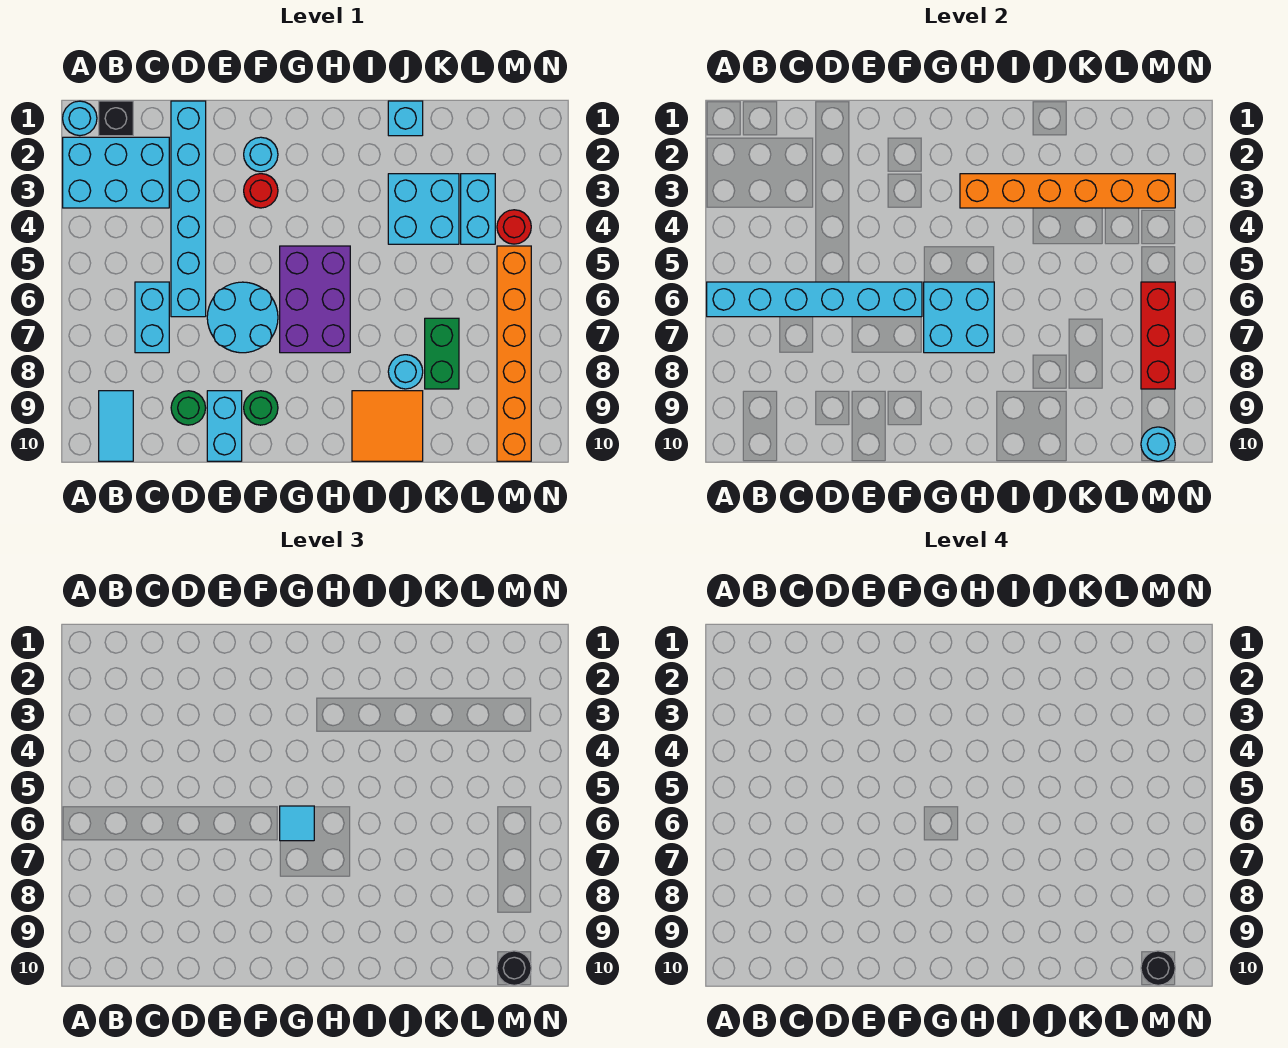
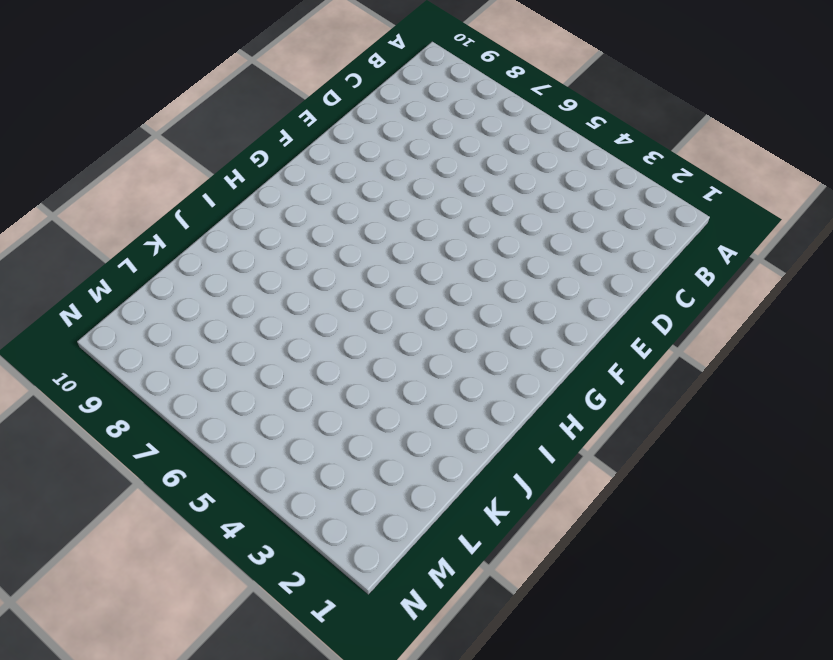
none -> cyan 1x1 round brick [63,101,97,136]
none -> cyan 2x3 brick [63,137,169,208]
none -> black 1x1 brick [99,101,133,136]

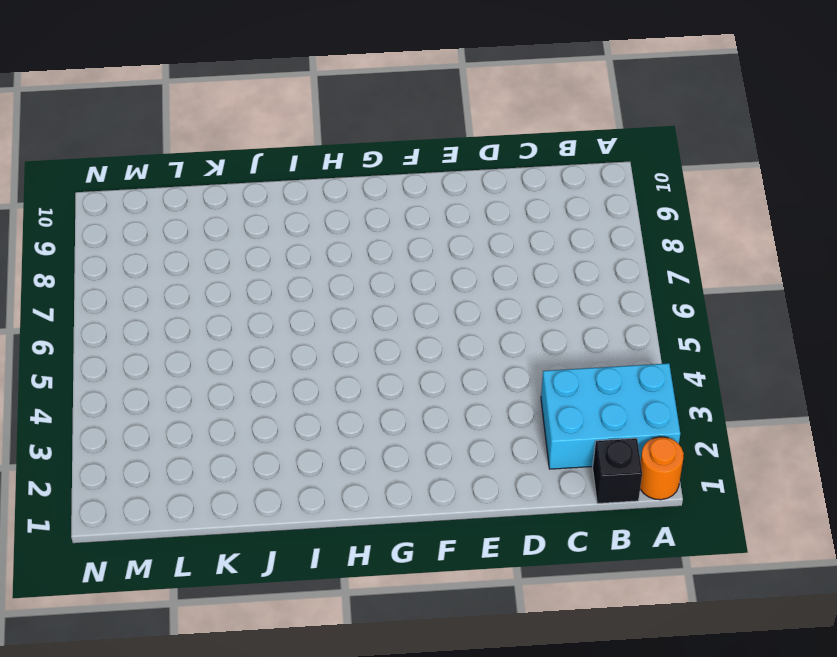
orange 1x1 round brick [640,437,684,500] -> cyan 1x1 round brick [63,101,97,136]
none -> cyan 1x2 tile [99,391,133,461]
none -> cyan 1x2 brick [135,282,169,353]
none -> cyan 1x6 brick [171,101,206,317]

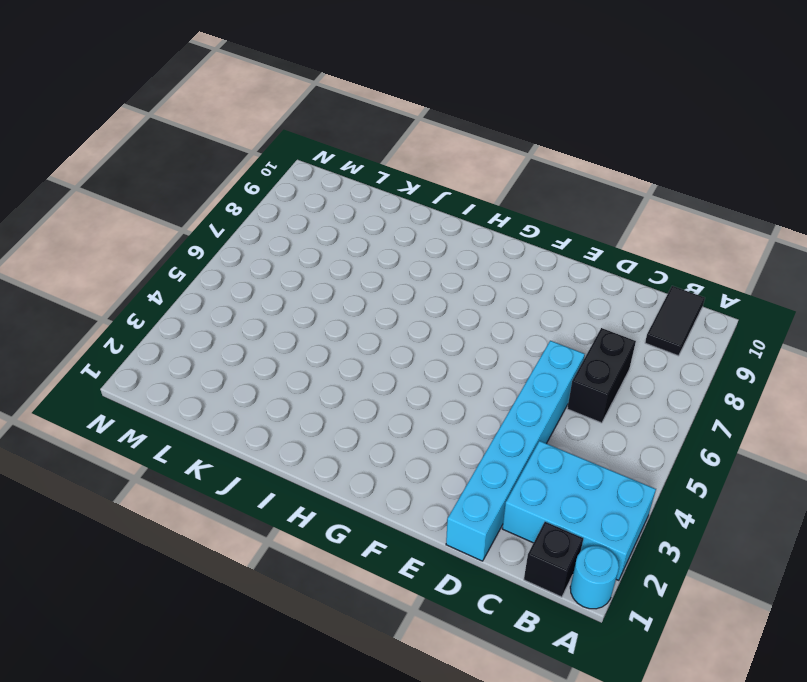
black 1x2 tile [645,286,705,356] -> cyan 1x2 tile [99,391,133,461]
black 1x2 brick [567,328,636,423] -> cyan 1x2 brick [135,282,169,353]
none -> green 1x1 round brick [171,391,206,425]
none -> cyan 2x2 round brick [207,282,278,353]
none -> cyan 1x2 brick [207,391,242,461]

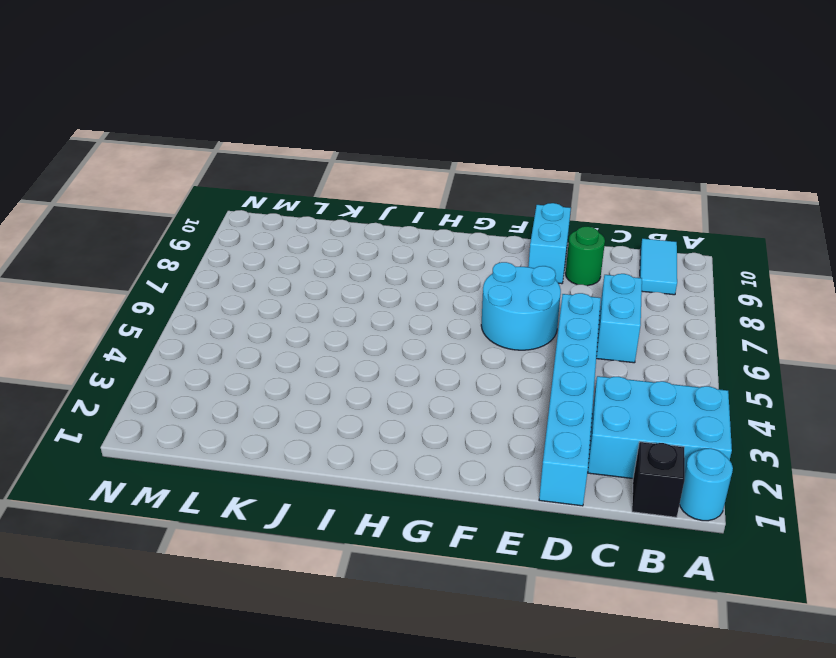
none -> cyan 1x1 round brick [244,137,278,172]
none -> red 1x1 round brick [244,174,278,208]
none -> green 1x1 round brick [244,391,278,425]

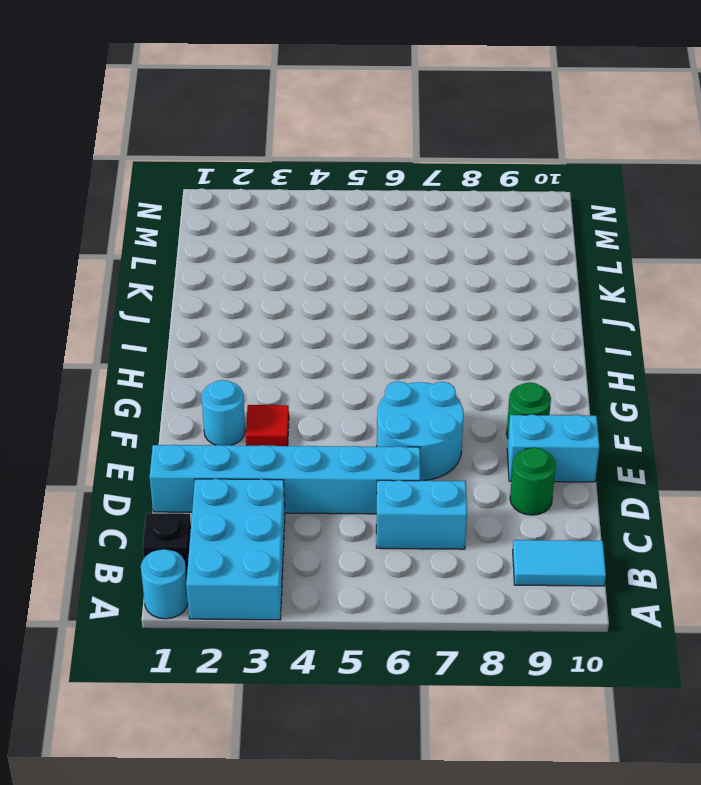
red 1x1 tile [246,405,289,446] -> red 1x1 round brick [244,174,278,208]
none -> purple 2x3 brick [280,246,350,353]
none -> orange 2x2 tile [352,391,423,461]
none -> cyan 1x1 brick [388,101,423,136]

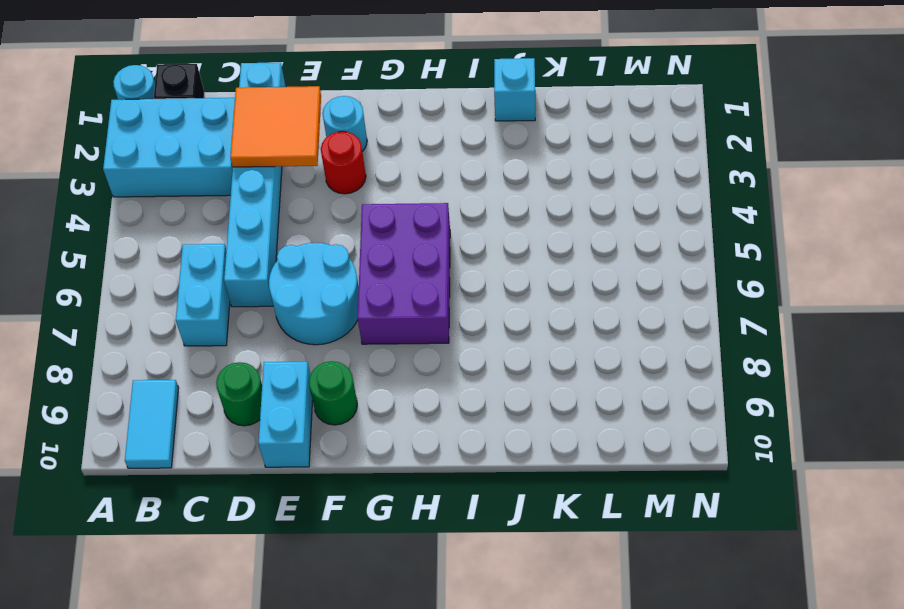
orange 2x2 tile [230,86,321,167] -> orange 2x2 tile moved to [352,391,423,461]
none -> cyan 2x2 brick [388,174,459,244]
none -> cyan 1x1 round brick [388,355,423,389]
none -> green 1x2 brick [425,318,459,389]

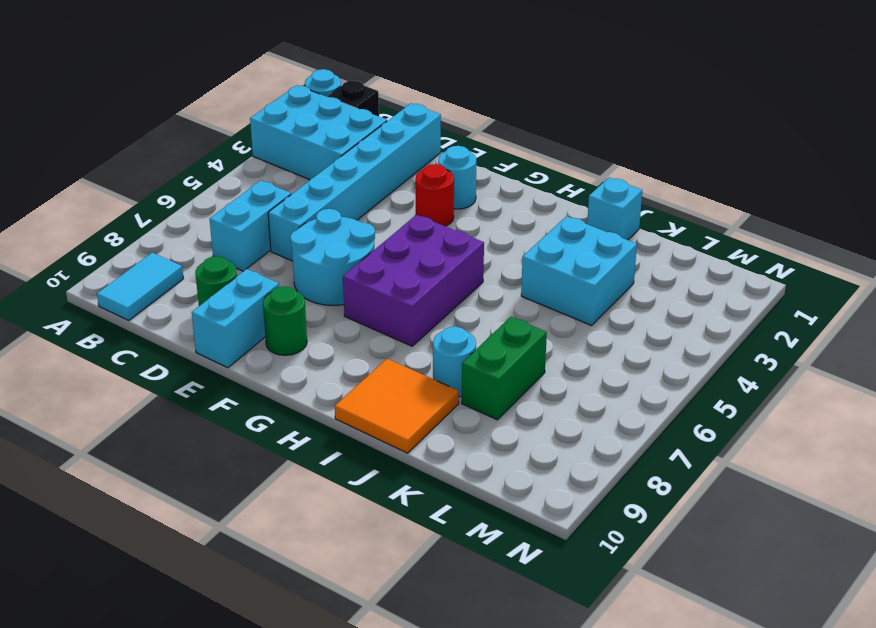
none -> cyan 1x2 brick [461,174,495,244]
none -> red 1x1 round brick [497,210,531,244]
none -> orange 1x6 brick [497,246,531,461]

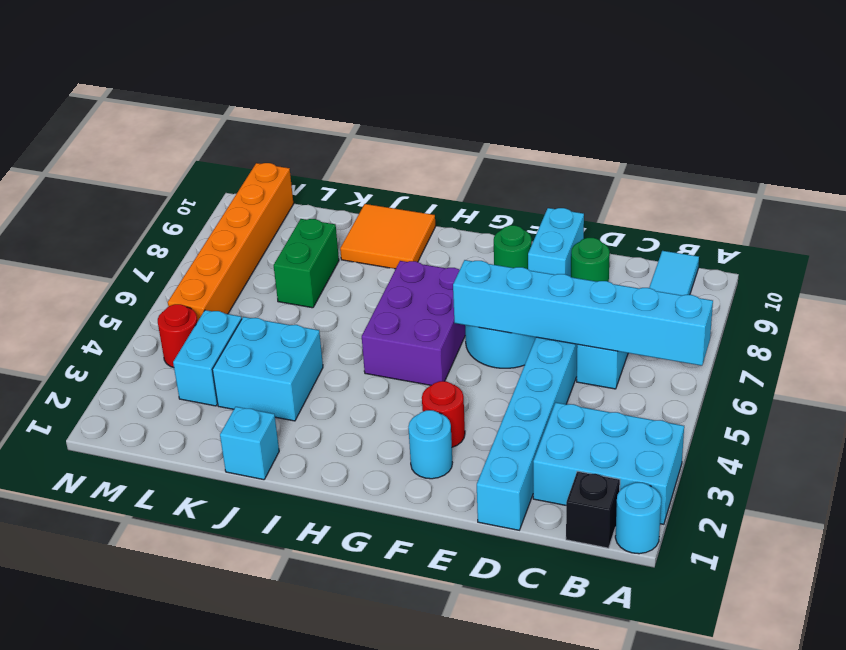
none -> cyan 1x1 round brick [388,355,423,389]
none -> cyan 2x2 brick [924,282,994,353]
none -> orange 1x6 brick [960,174,1175,208]

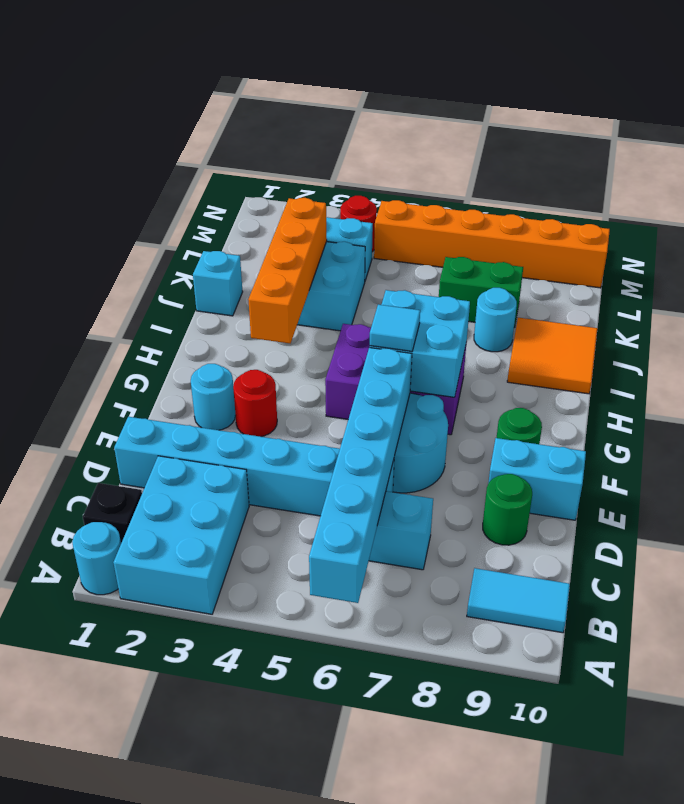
orange 1x4 brick [248,198,327,343] -> orange 1x6 brick [960,174,1175,208]
none -> red 1x3 brick [1141,282,1175,389]
none -> cyan 1x1 round brick [1141,427,1175,461]
none -> black 1x1 round brick [497,951,531,985]

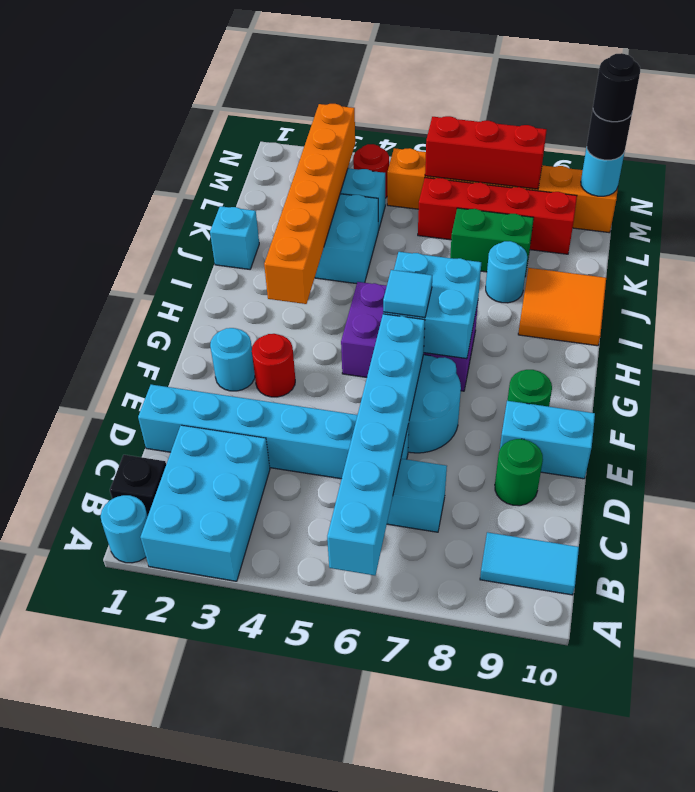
red 1x4 brick [418,178,577,254] -> none

